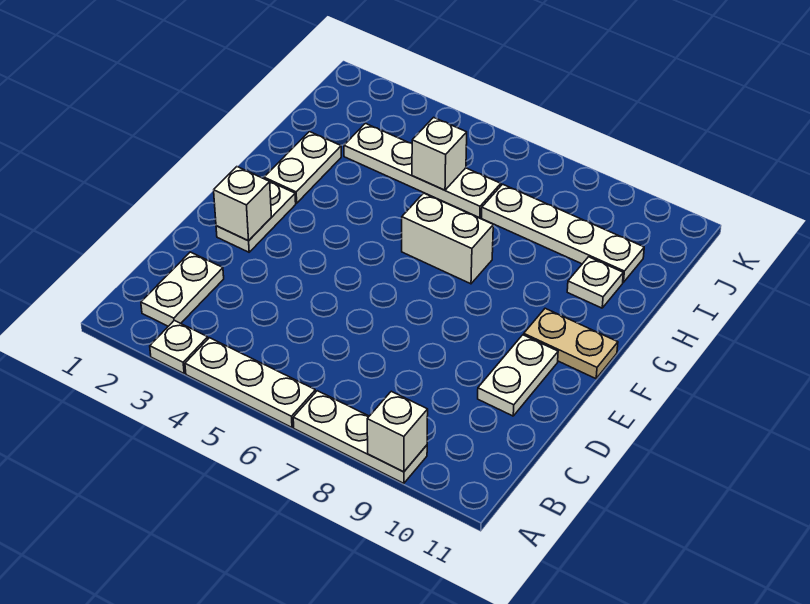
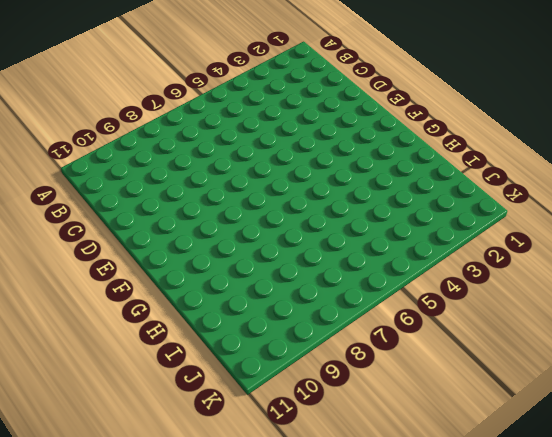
none -> white 1x1 plate [150,320,208,373]
none -> white 1x3 plate [185,338,316,427]
none -> white 1x3 plate [293,391,427,483]

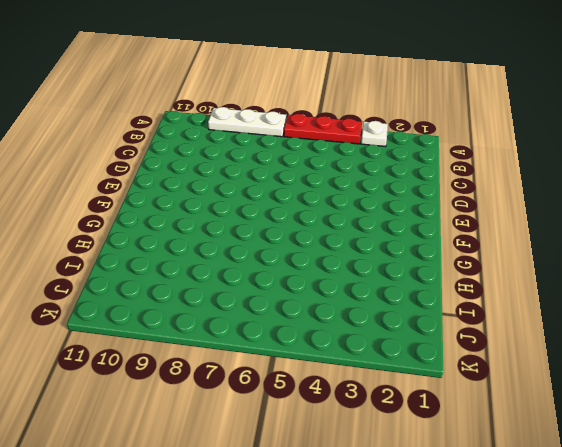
red 1x3 plate [284,114,362,144] -> white 1x3 plate [185,338,316,427]
none -> white 1x2 plate [141,252,224,326]
none -> white 1x2 plate [478,335,558,416]
none -> white 1x2 plate [216,182,296,252]

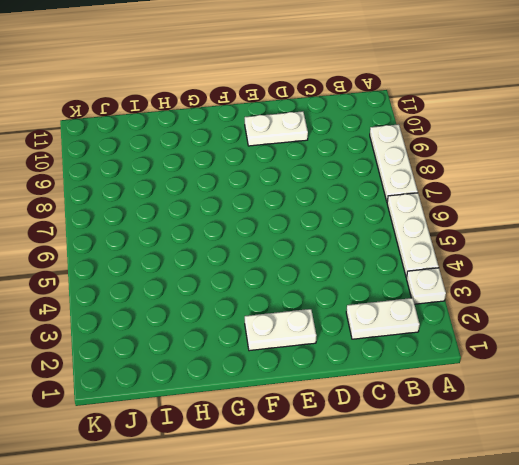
none -> tan 1x2 plate [524,308,618,379]
none -> white 1x2 plate [264,132,341,203]
none -> white 1x2 brick [402,193,493,284]

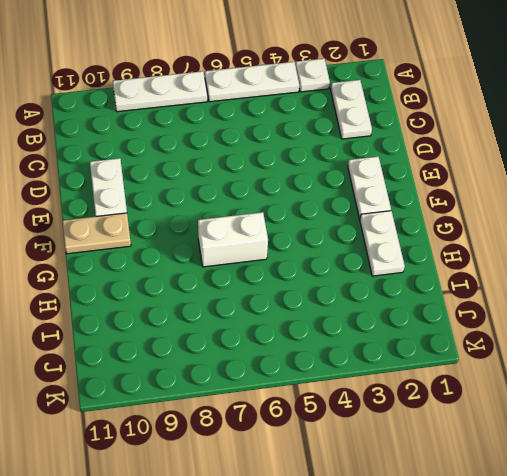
none -> white 1x1 plate [567,257,623,308]
none -> white 1x4 plate [344,123,501,218]
none -> white 1x4 plate [482,184,644,282]

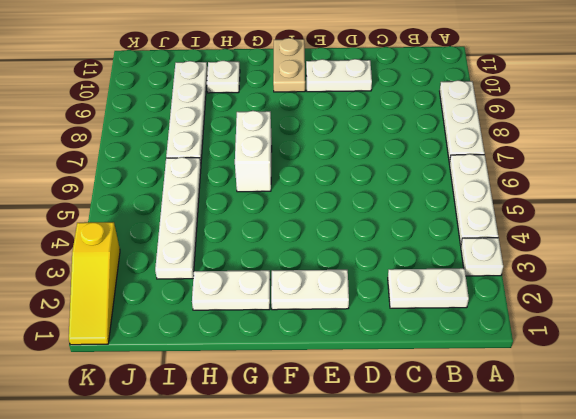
yellow 1x3 slope [69,222,120,345] -> none
none -> white 1x1 brick [367,391,428,472]
none -> white 1x1 brick [214,167,271,241]
none -> white 1x1 brick [412,117,467,190]

